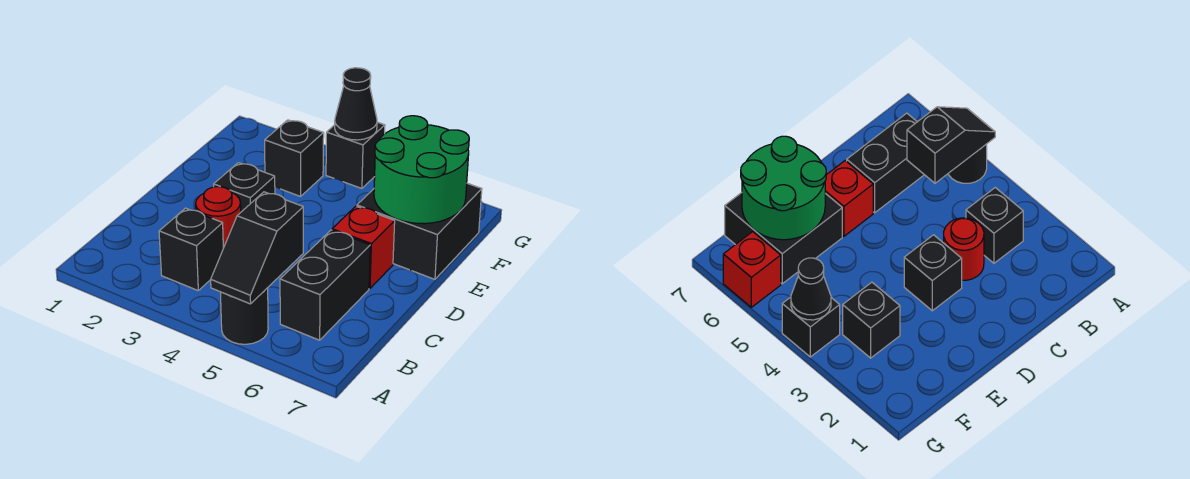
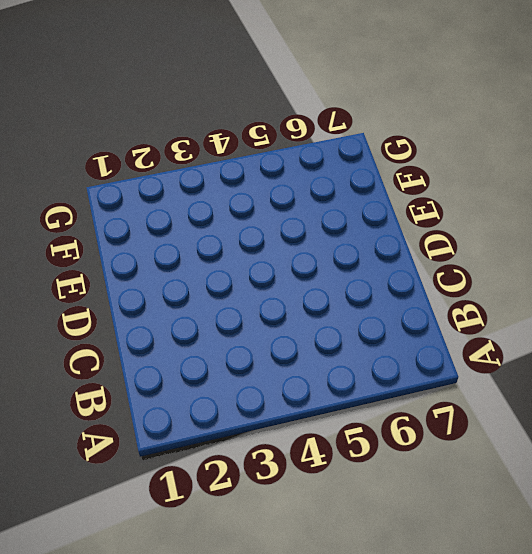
none -> black 1x1 round brick [220,288,268,344]
none -> black 1x1 brick [159,208,223,290]
none -> black 1x2 brick [280,230,370,340]

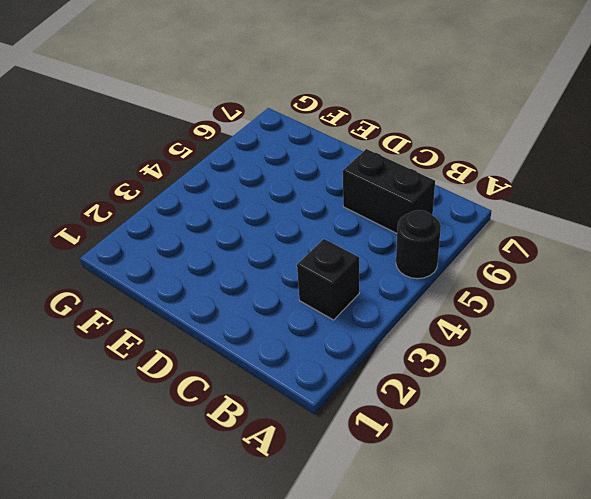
none -> red 1x1 round brick [196,187,241,248]
none -> black 1x1 brick [214,163,275,212]
none -> red 1x1 brick [332,206,395,288]

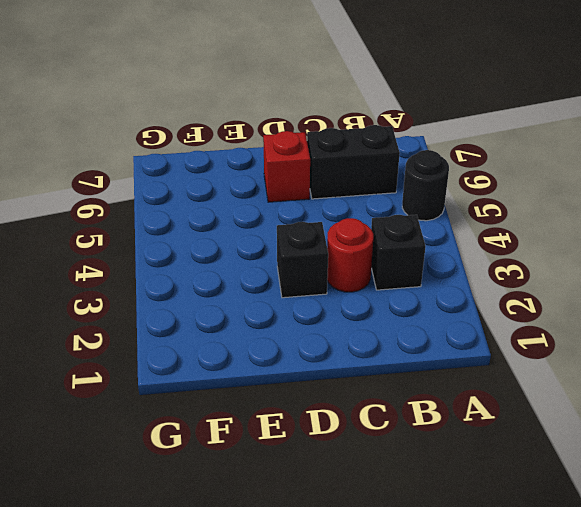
none -> black 2x2 brick [357,183,482,279]
none -> black 1x1 brick [265,120,324,196]
none -> black 1x1 brick [326,122,385,189]

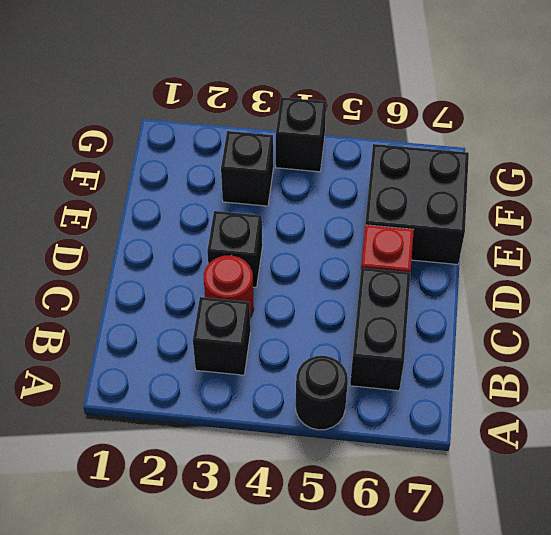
none -> red 1x1 brick [723,232,781,307]
none -> black 1x2 slope [211,192,303,304]
none -> green 2x2 round brick [374,116,469,224]

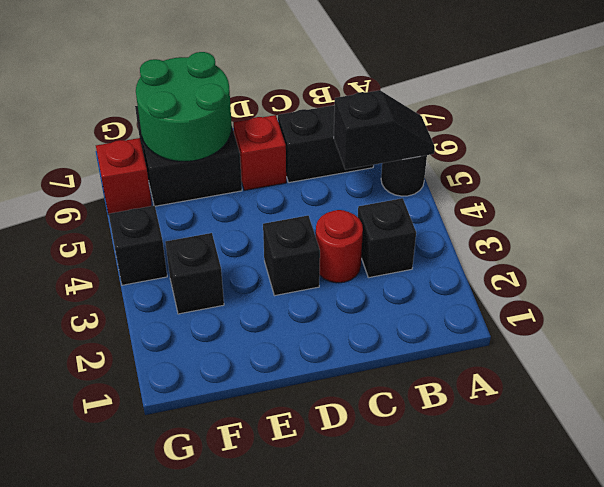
none -> black 1x1 cone [335,68,377,140]

